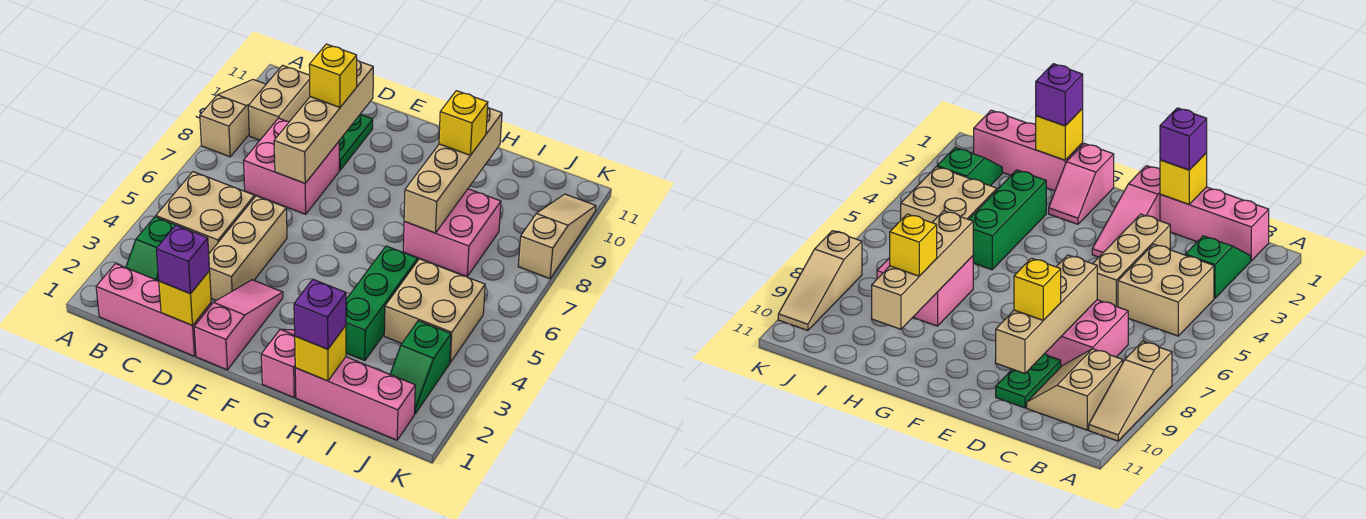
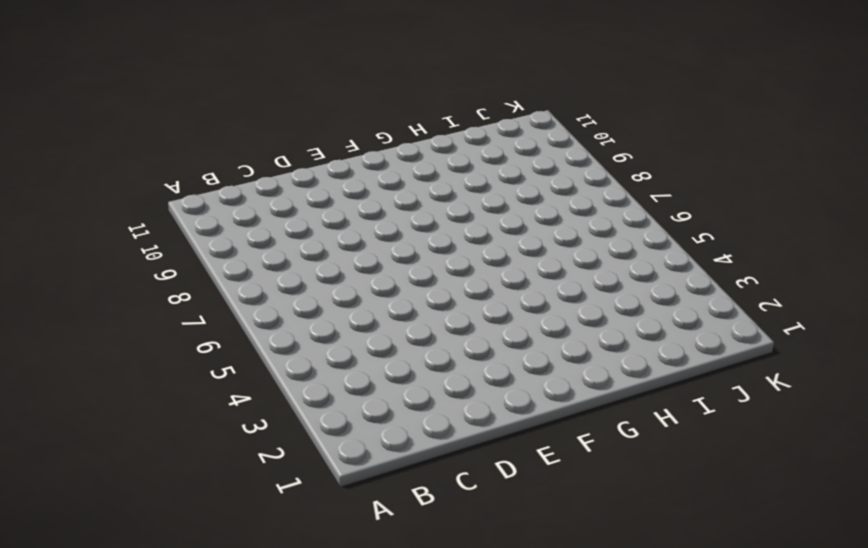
none -> tan 1x3 slope [200,80,266,157]
none -> pink 1x3 brick [96,264,211,356]
none -> green 1x2 slope [126,217,180,281]

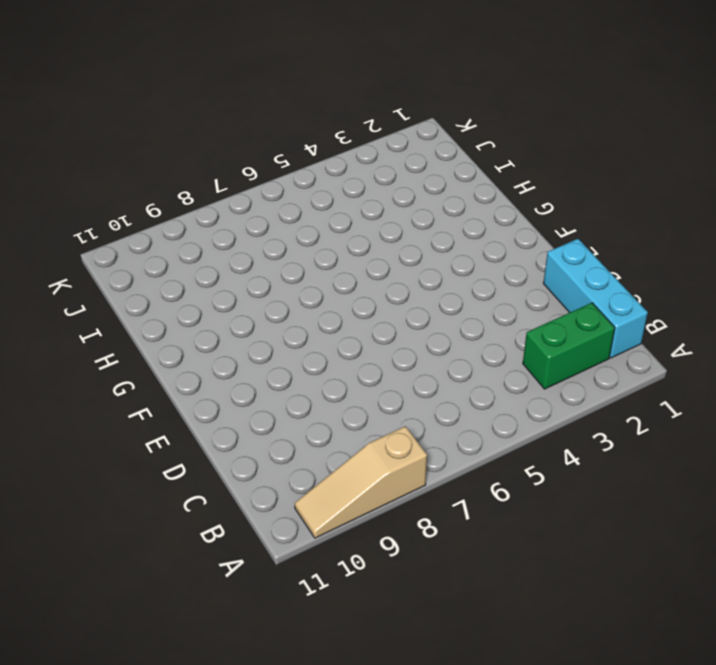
cyan 1x3 brick [543,239,648,358] -> pink 1x3 brick [96,264,211,356]
green 1x2 brick [523,303,615,389] -> green 1x2 slope [126,217,180,281]
none -> tan 2x2 brick [156,172,255,253]
none -> tan 2x2 slope [248,65,310,140]
none -> pink 2x2 brick [244,118,339,214]

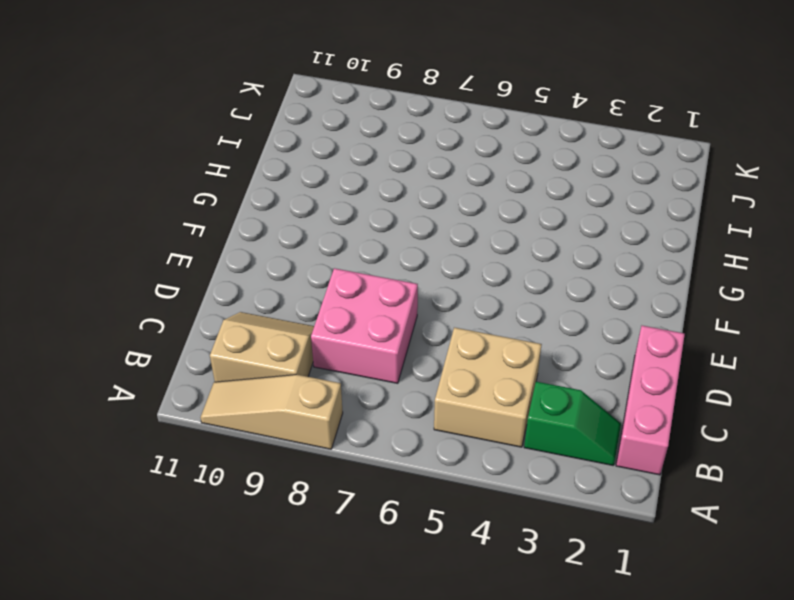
none -> tan 1x3 brick [209,196,287,301]
none -> green 1x2 plate [339,115,373,170]
none -> pink 1x3 slope [194,280,283,370]

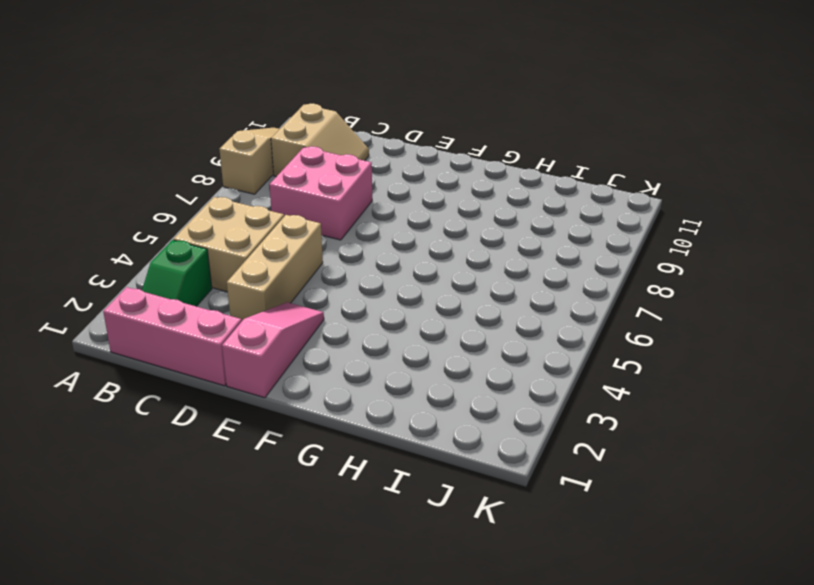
none -> green 1x2 plate [339,115,373,170]
none -> pink 1x2 slope [261,329,296,397]
none -> pink 1x3 brick [295,357,415,440]

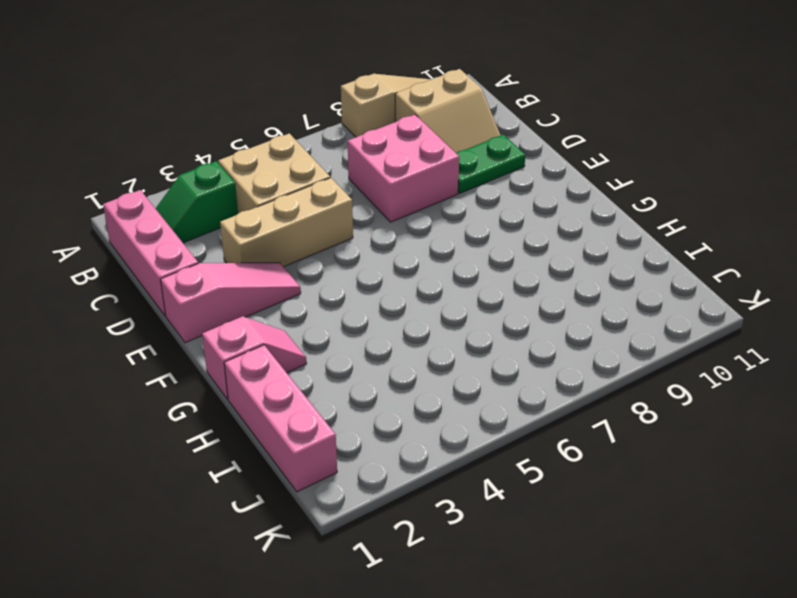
none -> green 1x3 brick [346,246,418,361]
none -> pink 2x2 brick [403,189,501,277]
none -> tan 2x2 brick [384,259,485,363]

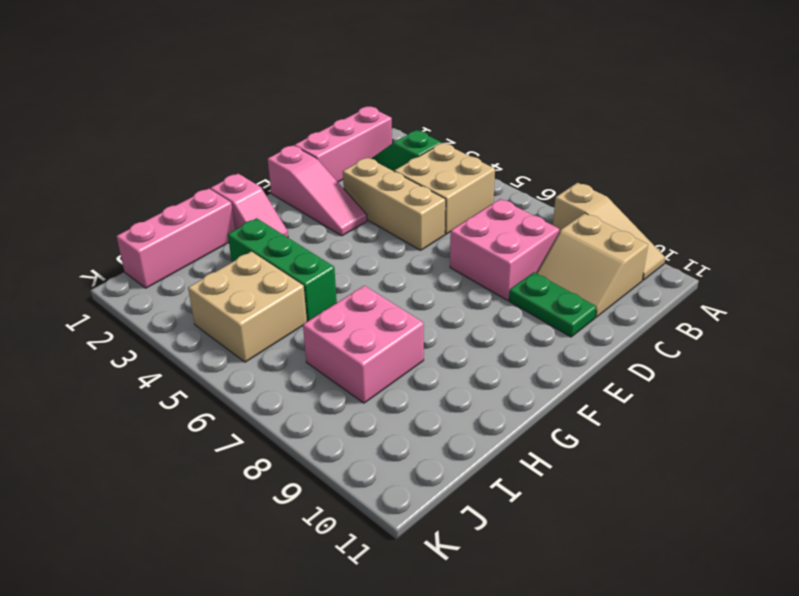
none -> green 1x2 slope [390,321,451,414]
none -> tan 1x3 slope [518,194,596,279]
none -> yellow 1x1 brick [159,271,211,326]

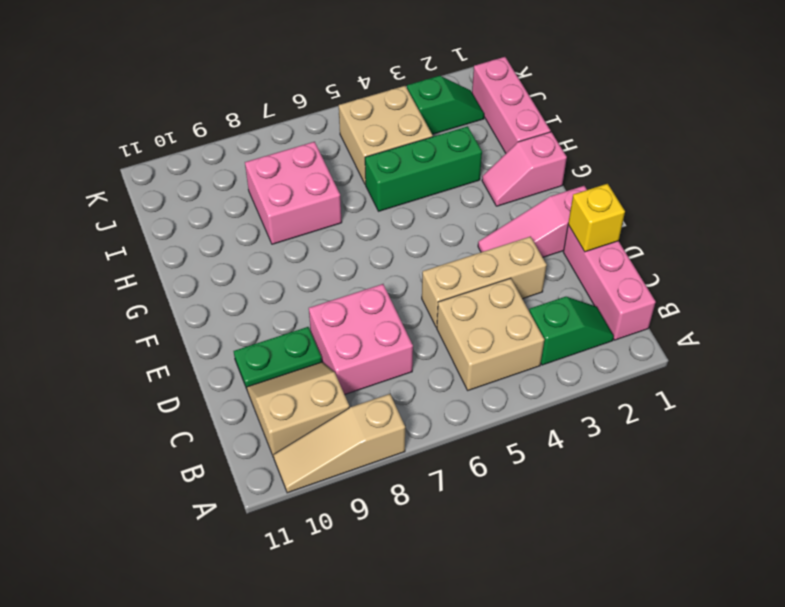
none -> tan 1x3 slope [518,194,596,279]
none -> tan 1x4 brick [274,60,373,183]
none -> yellow 1x1 brick [295,326,346,381]

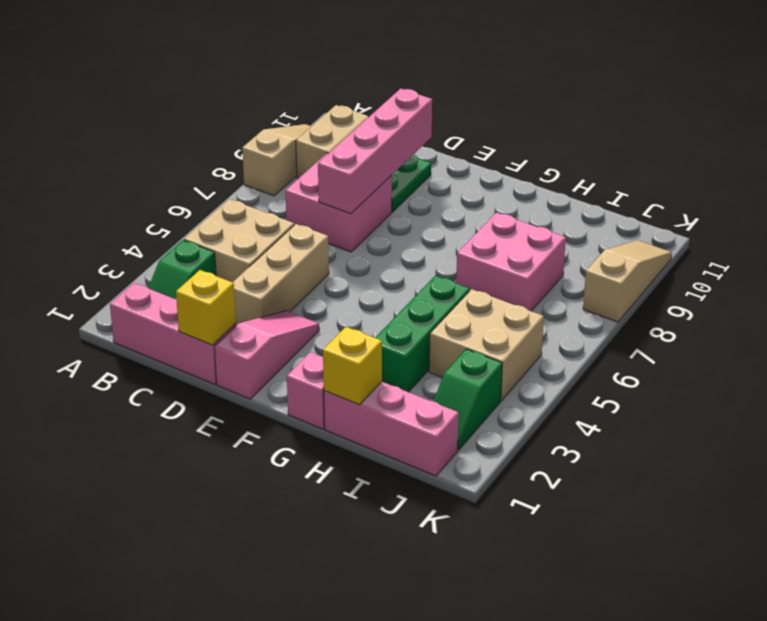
pink 1x4 brick [318,88,432,214] -> tan 1x4 brick [274,60,373,183]
none -> tan 1x4 brick [404,108,502,233]
none -> purple 1x1 brick [156,225,210,294]
none -> yellow 1x1 brick [309,44,357,107]

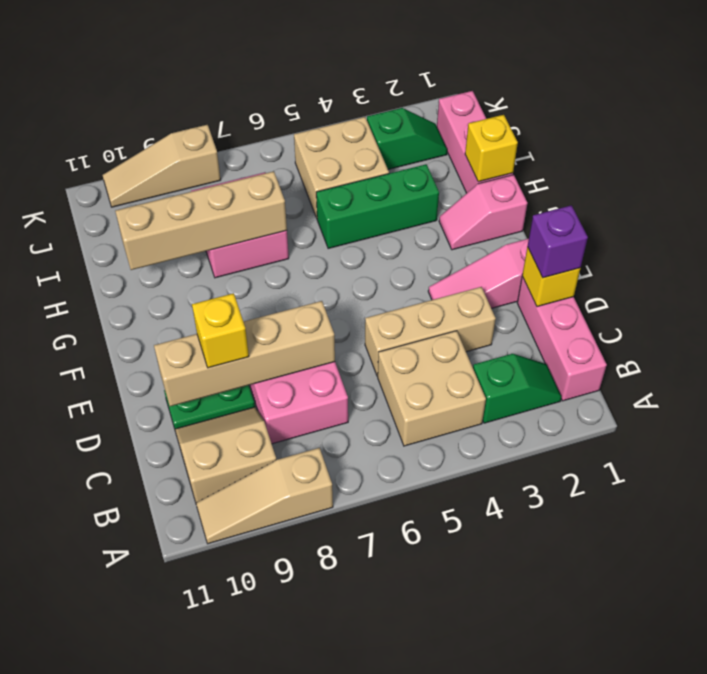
none -> purple 1x1 brick [294,279,346,349]
none -> yellow 1x1 brick [439,91,488,155]

